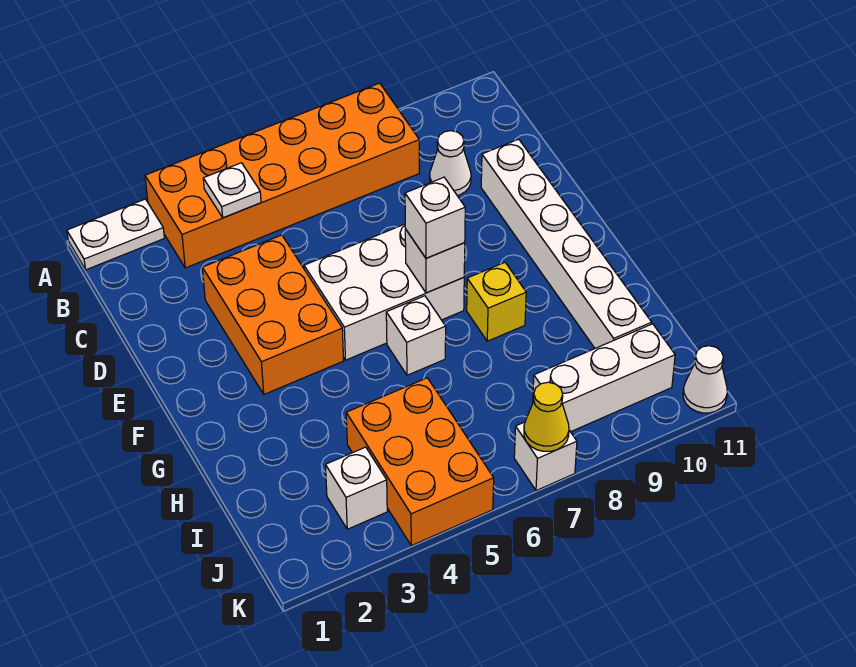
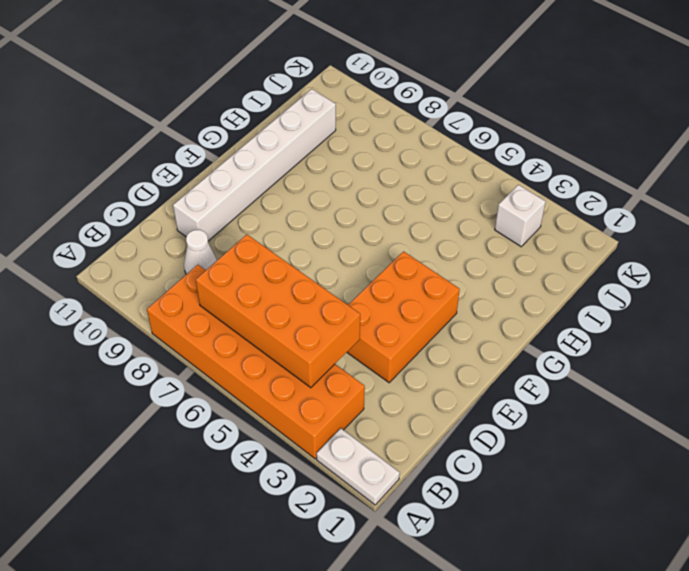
orange 2x4 brick [196,235,360,388] -> white 1x1 plate [203,163,261,218]
none -> white 2x3 brick [304,224,464,360]
none -> white 1x1 brick [386,296,446,375]
none -> yellow 1x1 brick [467,263,526,341]

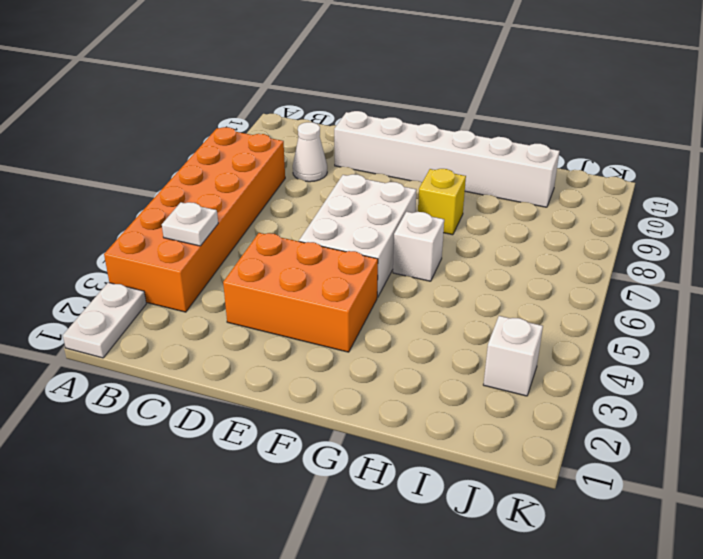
none -> orange 2x3 brick [346,378,494,546]
none -> white 1x3 brick [533,324,675,432]
none -> white 1x1 brick [514,422,577,491]

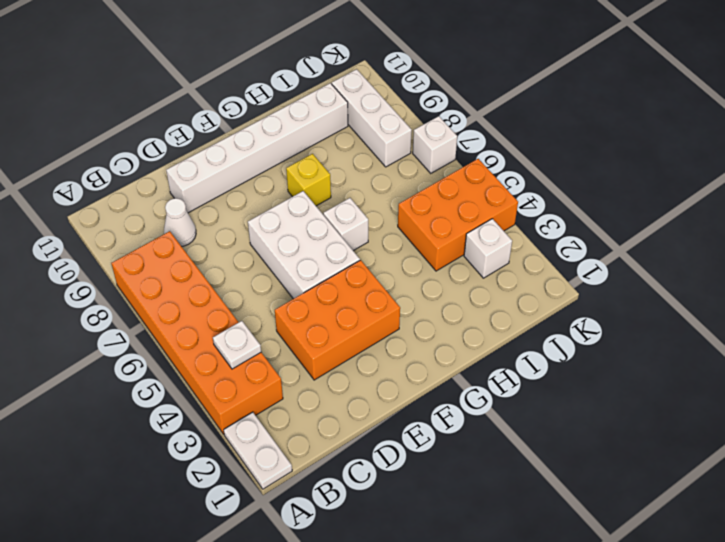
none -> white 1x1 cone [683,346,727,413]
none -> white 1x1 brick [405,229,465,293]
none -> yellow 1x1 cone [524,382,569,451]

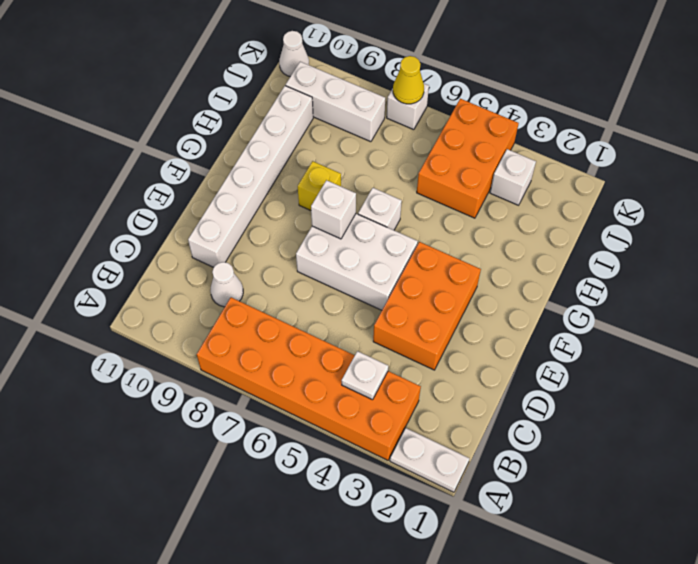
none -> white 1x1 brick [405,177,465,258]

